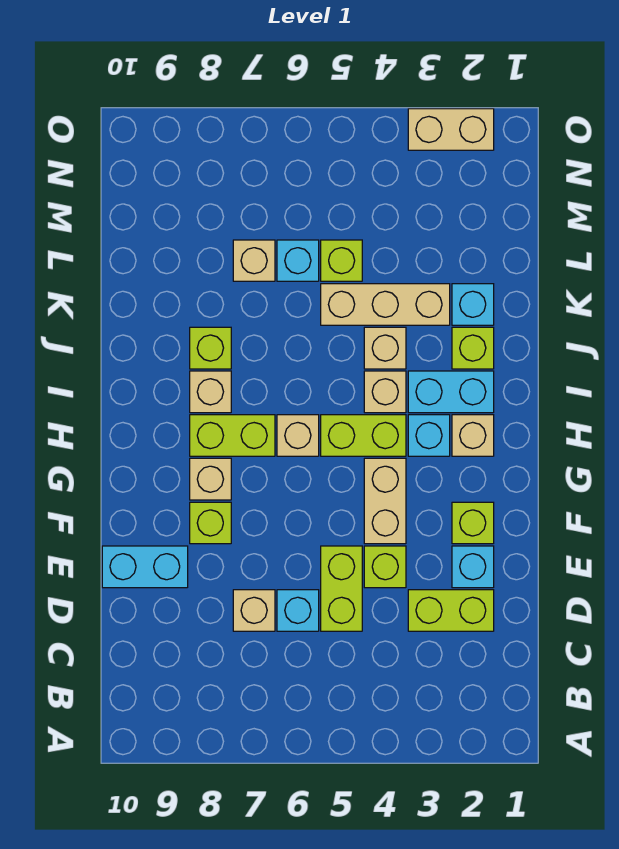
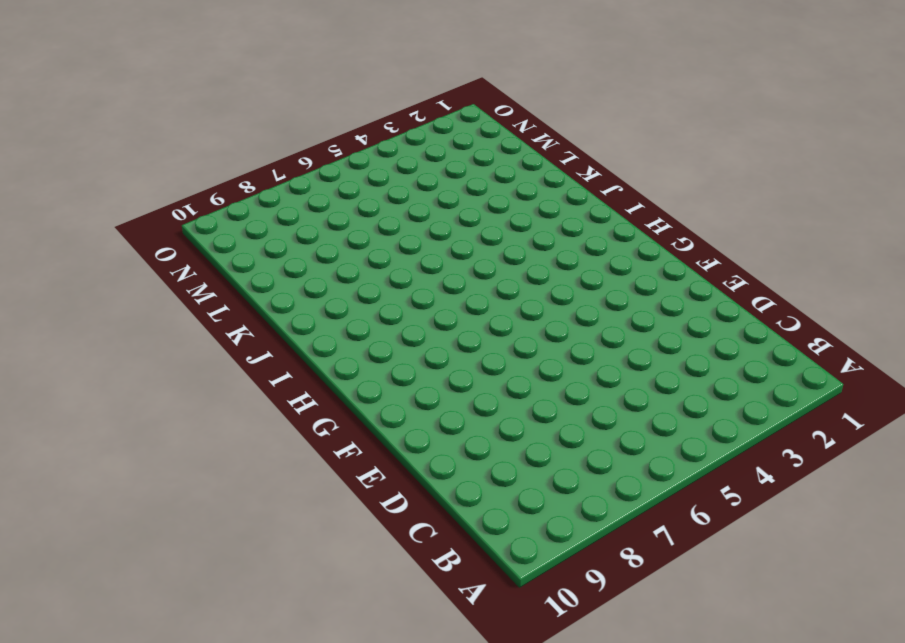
none -> lime 1x2 brick [408,590,494,631]
none -> lime 1x2 brick [321,546,362,631]
none -> cyan 1x1 brick [277,590,319,631]

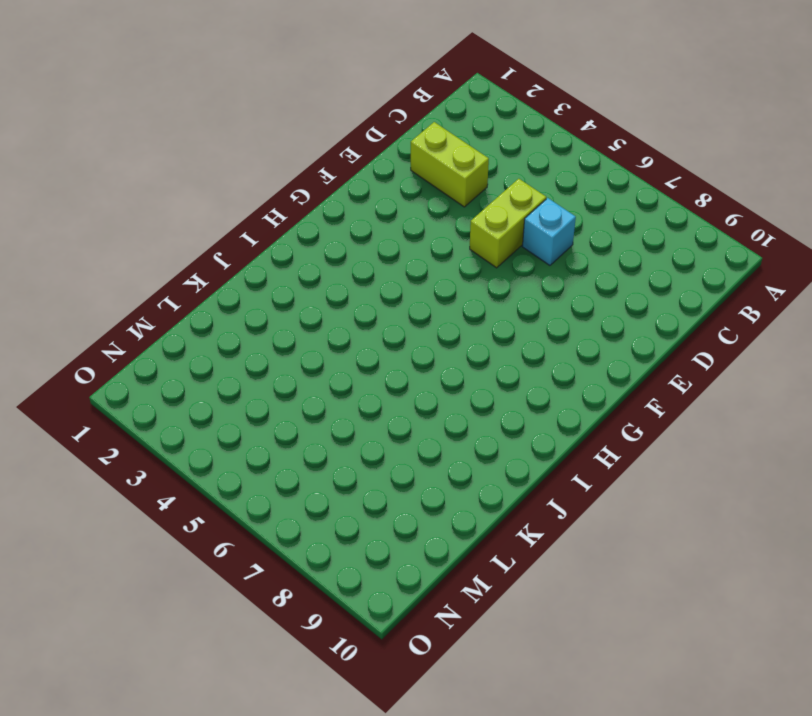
none -> tan 1x1 brick [233,590,275,631]
none -> cyan 1x1 brick [452,546,494,588]
none -> lime 1x1 brick [364,546,406,588]

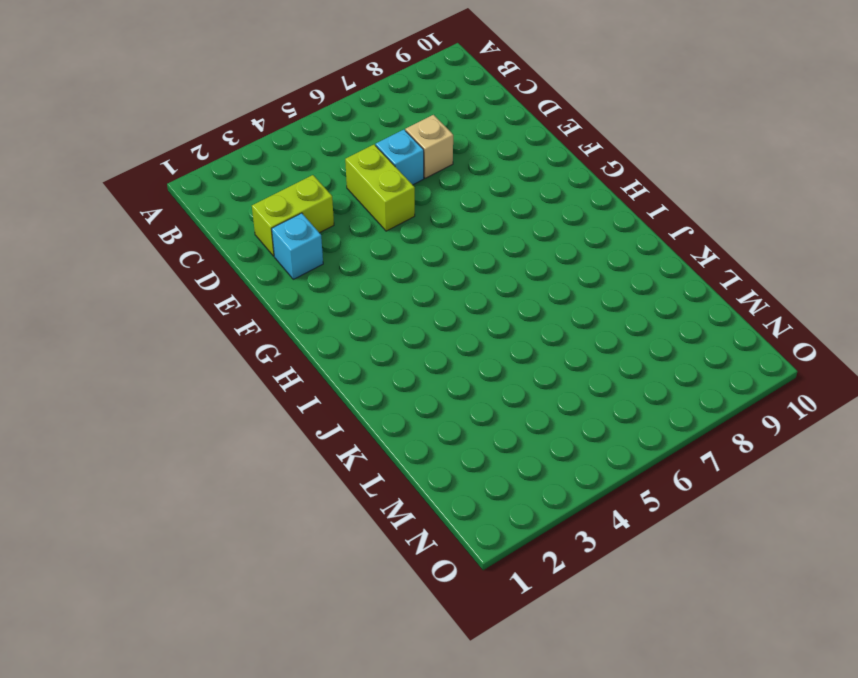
none -> lime 1x1 brick [364,546,406,588]
none -> cyan 1x2 brick [102,546,188,588]
none -> lime 1x1 brick [452,502,494,544]

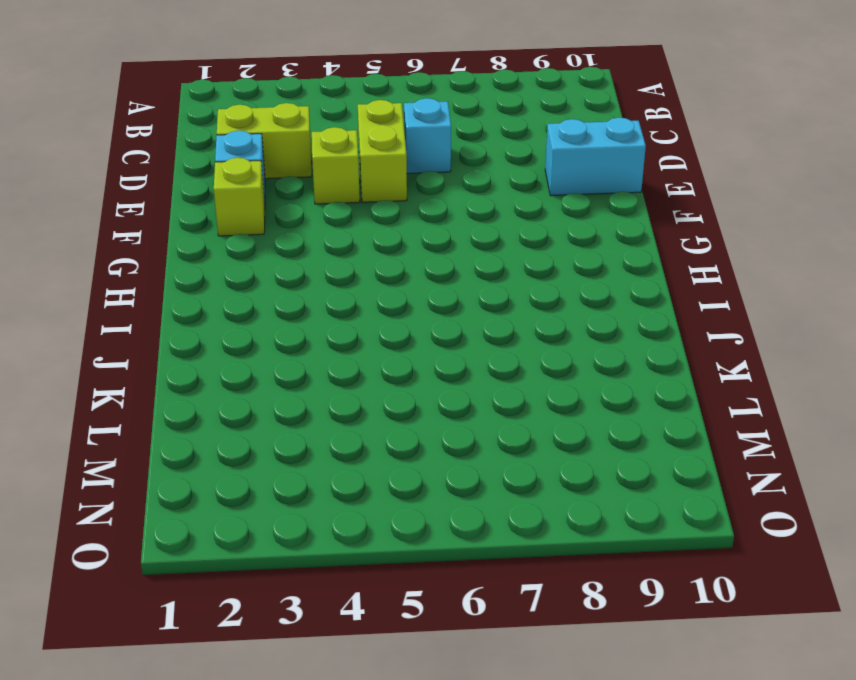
none -> tan 1x1 brick [233,590,275,631]
none -> tan 1x2 brick [364,458,406,544]
none -> lime 1x1 brick [190,502,231,544]

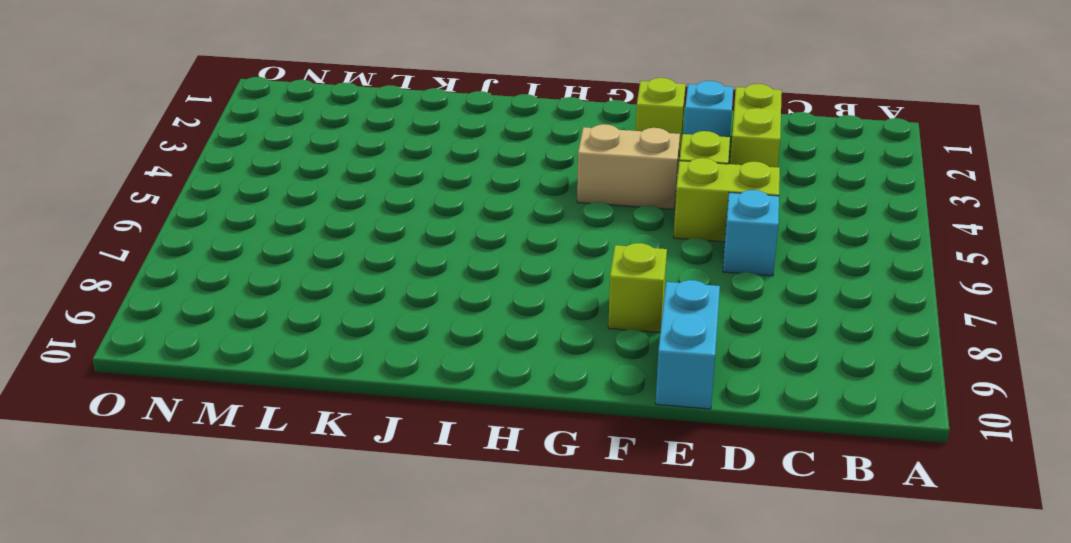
none -> tan 1x1 brick [233,590,275,631]
none -> tan 1x1 brick [190,458,231,500]
none -> tan 1x1 brick [452,415,494,456]

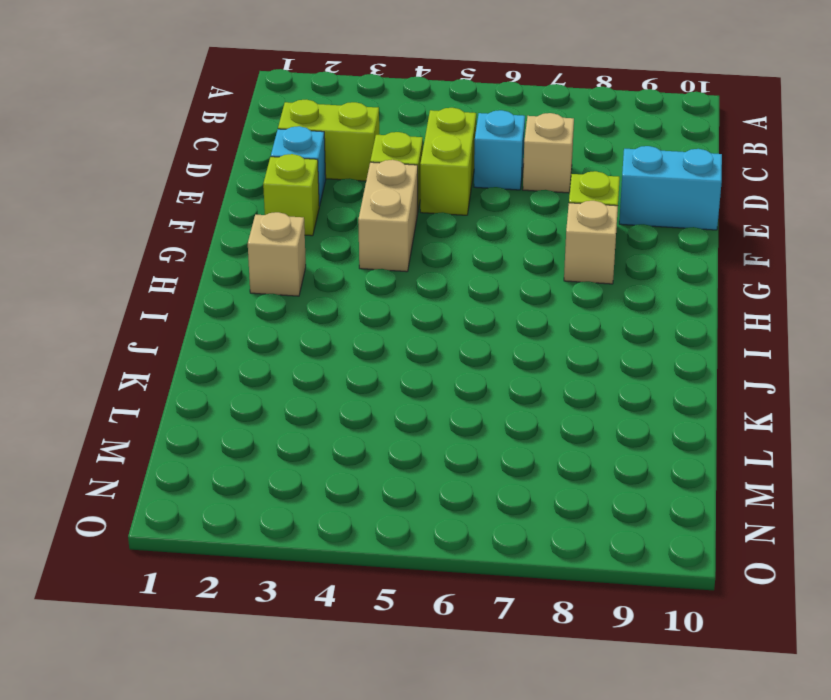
none -> cyan 1x1 brick [408,415,450,456]
none -> lime 1x2 brick [321,415,406,456]
none -> tan 1x1 brick [277,415,319,456]

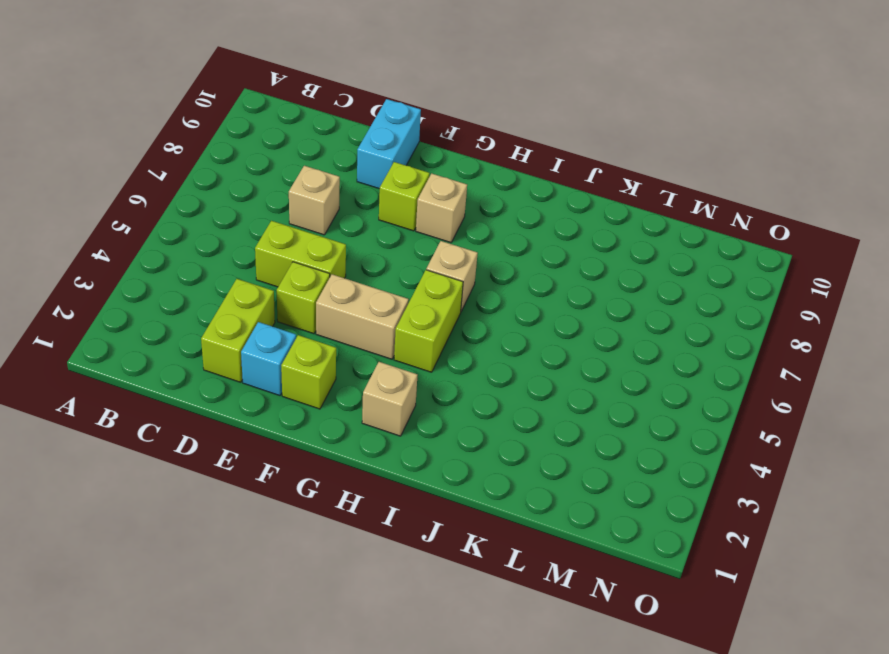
none -> cyan 1x1 brick [277,590,319,631]
none -> cyan 1x1 brick [408,415,450,456]
none -> lime 1x2 brick [190,415,275,456]

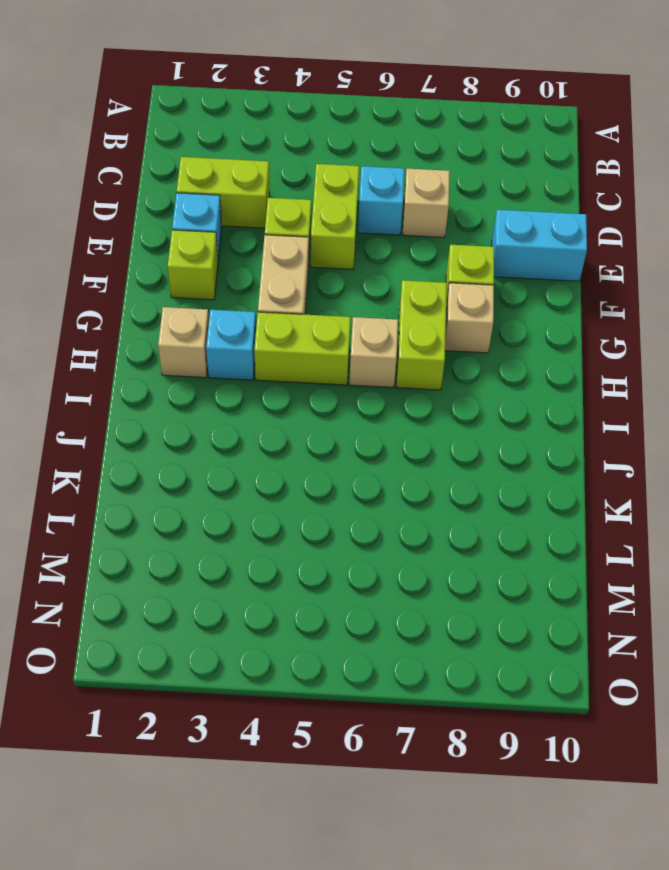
lime 1x2 brick [396,280,447,390] -> lime 1x2 brick turned to [190,415,275,456]
none -> cyan 1x2 brick [408,371,494,413]
none -> tan 1x1 brick [364,371,406,413]
none -> tan 1x1 brick [190,371,231,413]

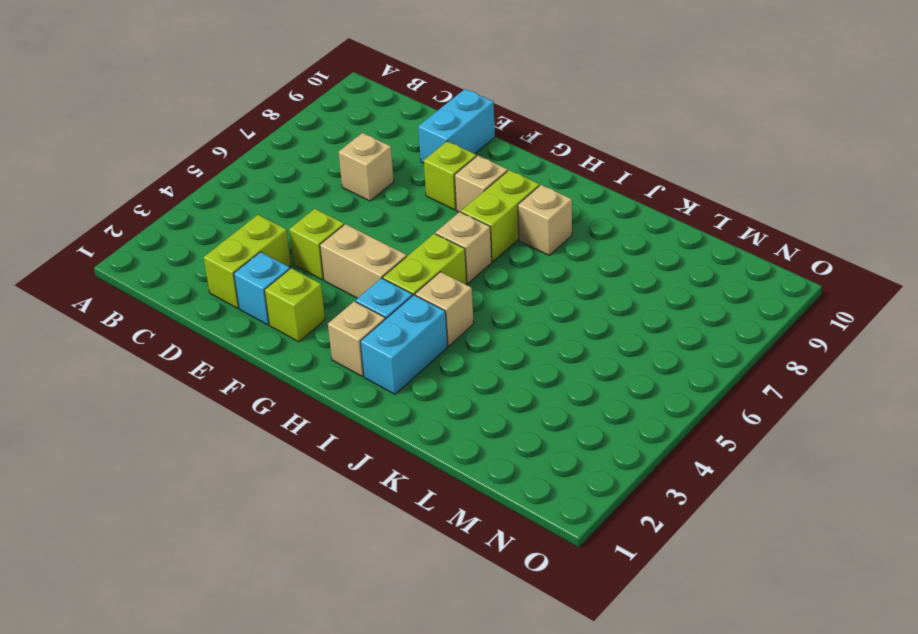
none -> lime 1x2 brick [321,546,362,631]
none -> cyan 1x1 brick [277,590,319,631]
none -> lime 1x1 brick [452,327,494,369]

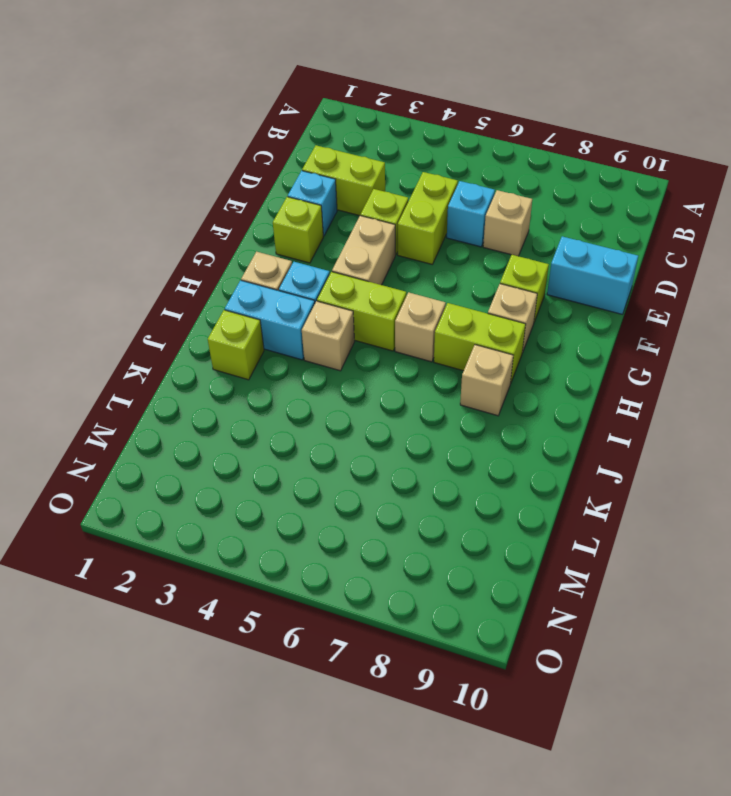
none -> tan 1x1 brick [364,327,406,369]
none -> lime 1x1 brick [190,327,231,369]
none -> cyan 1x1 brick [452,284,494,325]

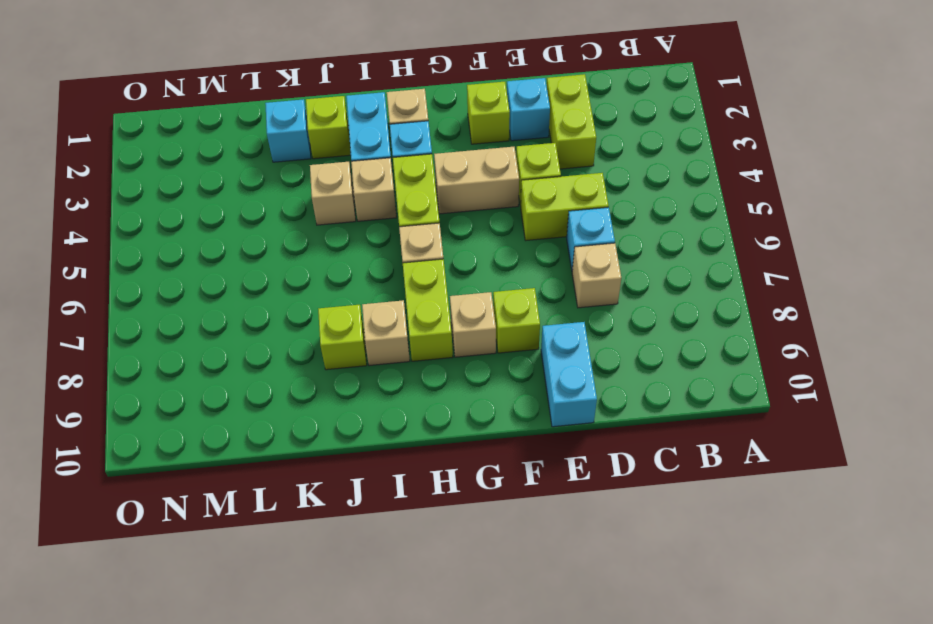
none -> tan 1x3 brick [321,284,450,325]
none -> lime 1x1 brick [321,240,362,281]
none -> cyan 1x1 brick [277,240,319,281]

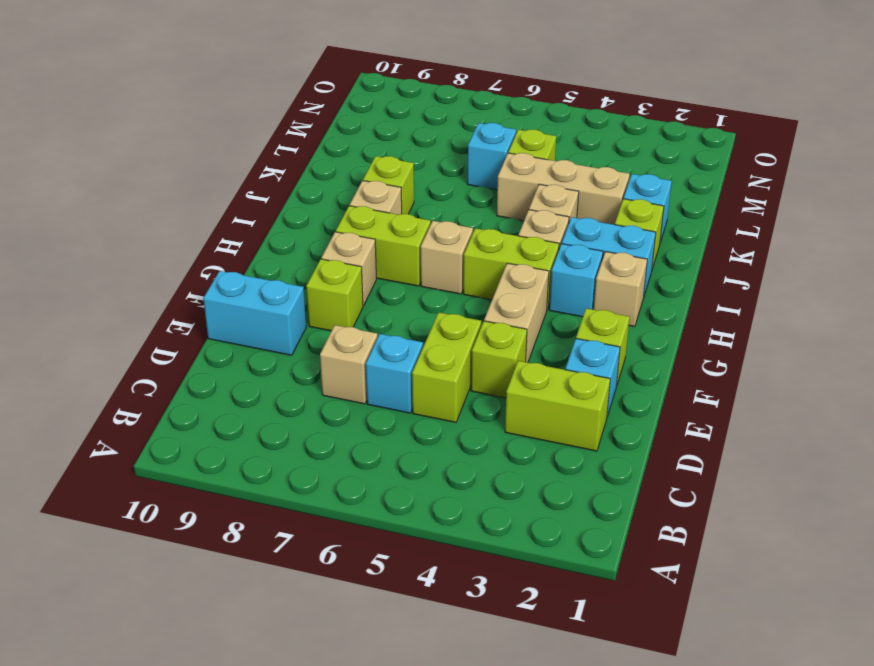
none -> tan 1x1 brick [233,240,275,281]
none -> tan 1x2 brick [408,109,494,150]

